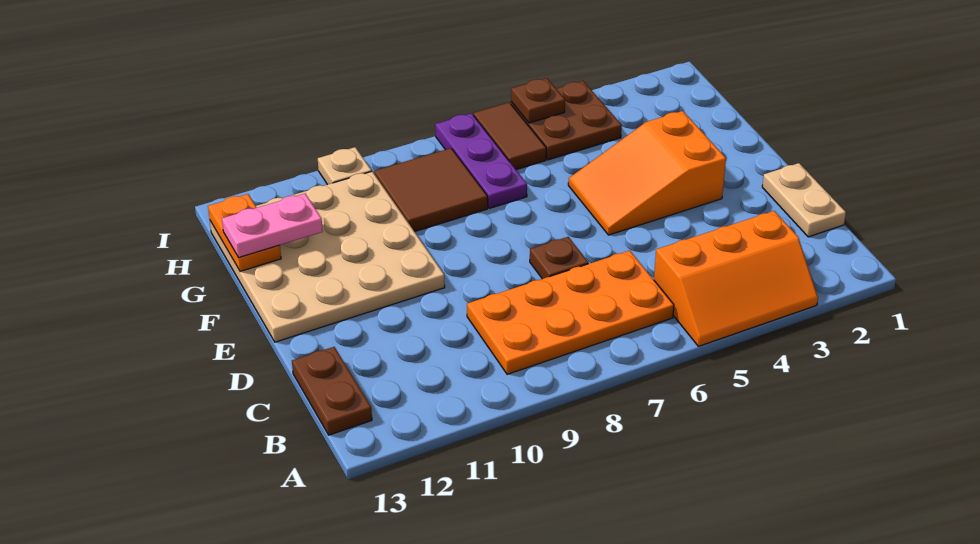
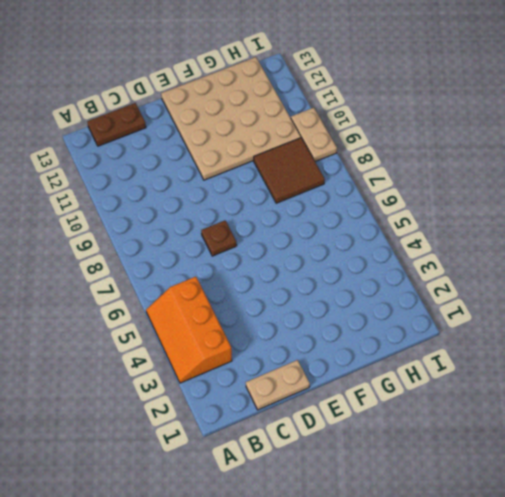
tan 1x2 plate [291,108,337,162] -> tan 1x1 plate [318,147,372,185]
none -> orange 2x4 plate [467,251,674,374]
none -> orange 2x3 slope [568,111,726,235]
none -> purple 1x3 plate [435,113,527,208]

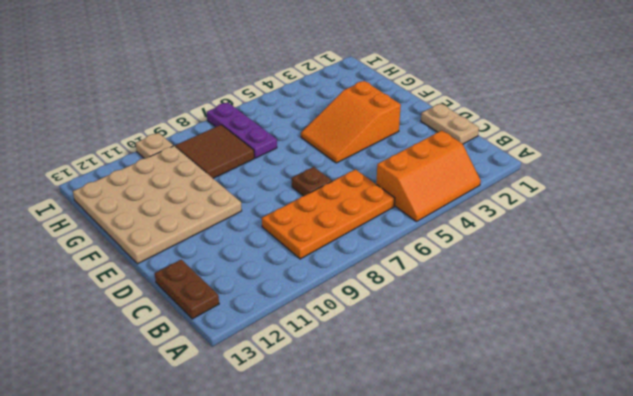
none -> brown 2x2 plate [511,81,622,160]
none -> brown 1x2 tile [474,102,546,170]
none -> orange 1x2 plate [208,194,281,271]

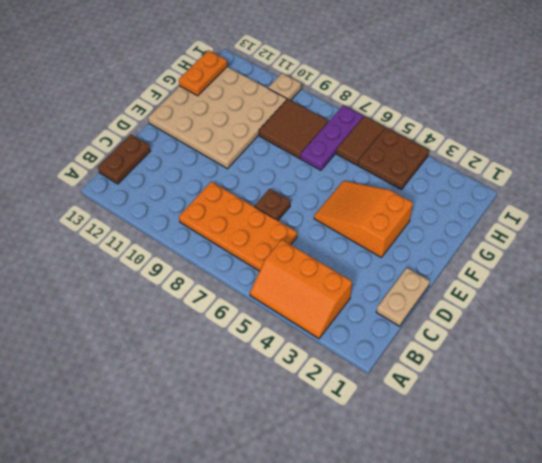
none -> brown 1x1 plate [511,78,565,123]
none -> pink 1x2 plate [222,194,323,257]

